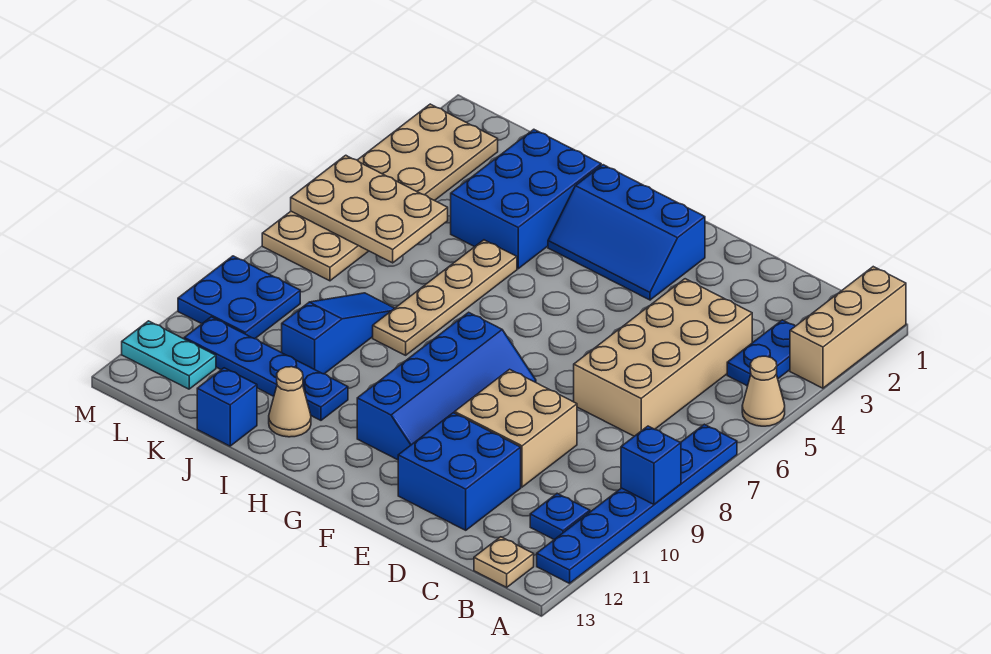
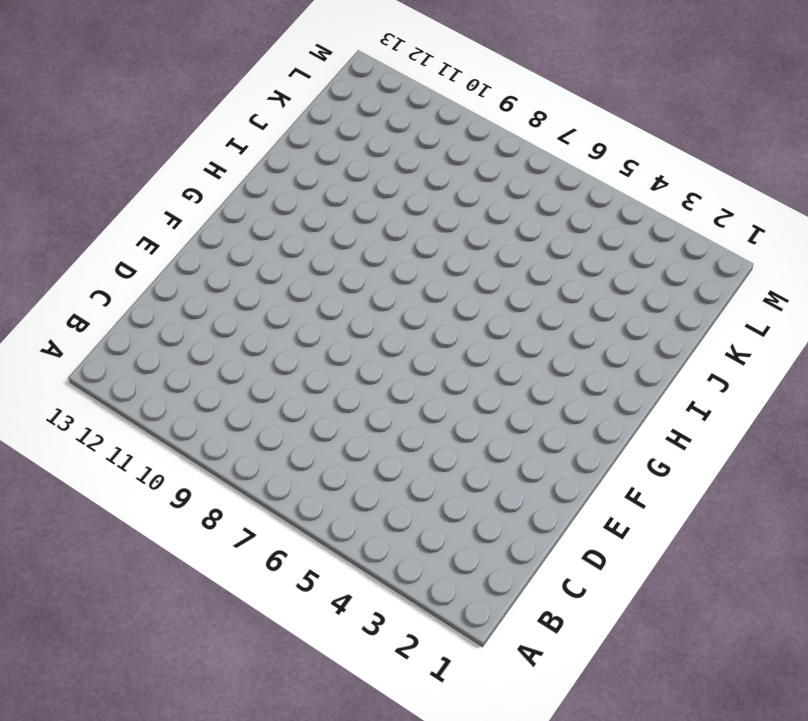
none -> tan 1x3 brick [790,267,906,388]
none -> tan 1x1 cone [742,356,785,426]
none -> blue 1x6 plate [537,424,737,583]

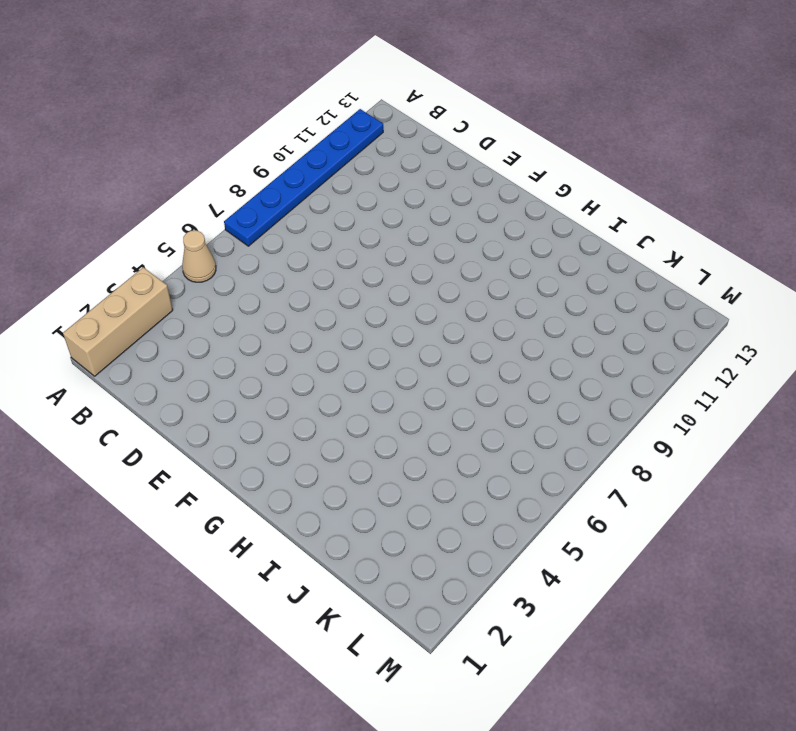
none -> blue 1x2 plate [727,320,795,386]
none -> blue 1x1 plate [530,494,590,540]
none -> tan 1x1 plate [474,537,534,587]

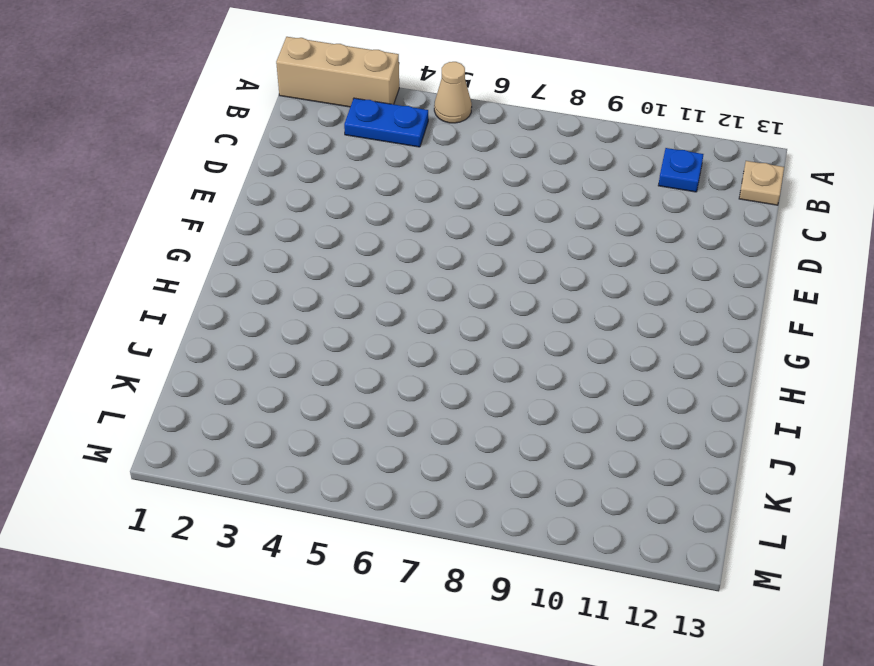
none -> blue 1x6 plate [537,424,737,583]
none -> tan 2x4 brick [574,279,752,436]
none -> tan 2x2 brick [455,369,577,487]

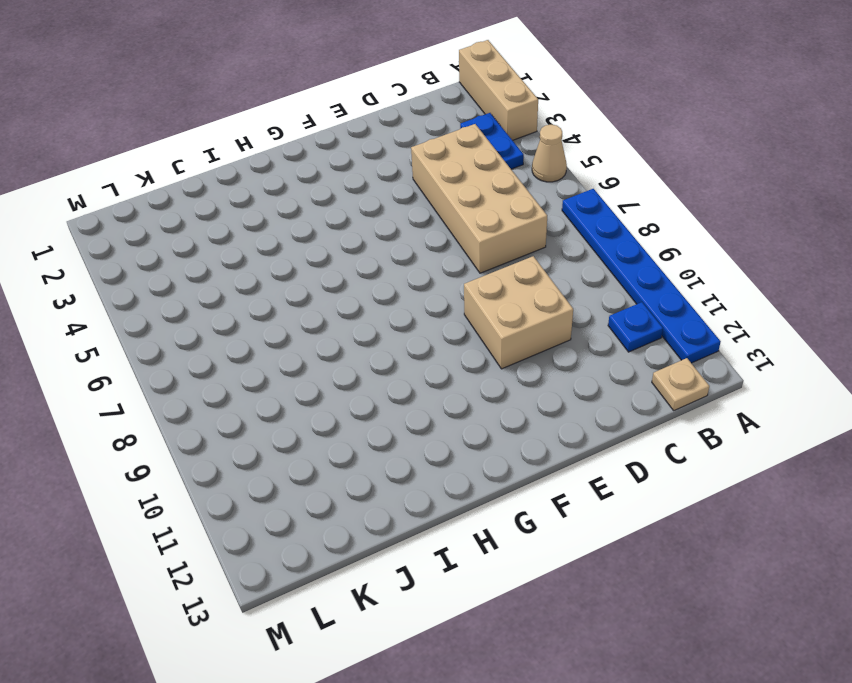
none -> blue 2x2 brick [398,413,521,530]
none -> blue 2x3 slope [548,165,705,300]
none -> blue 2x4 slope [357,312,536,460]

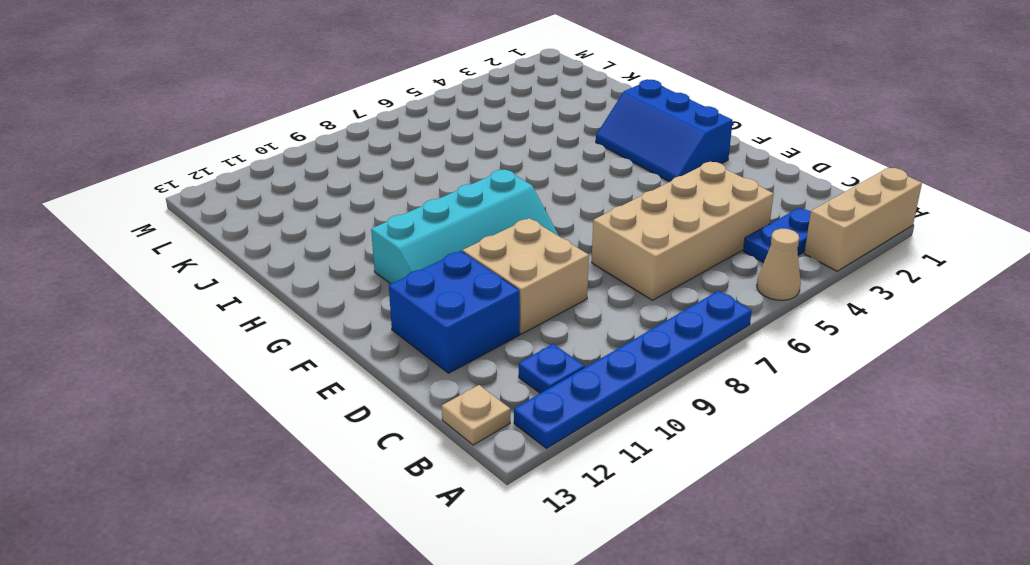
cyan 2x4 slope [371,170,559,284] -> blue 2x4 slope [357,312,536,460]
none -> blue 2x3 brick [451,129,601,269]
none -> tan 1x4 plate [373,240,517,355]
none -> blue 1x4 plate [184,317,348,420]

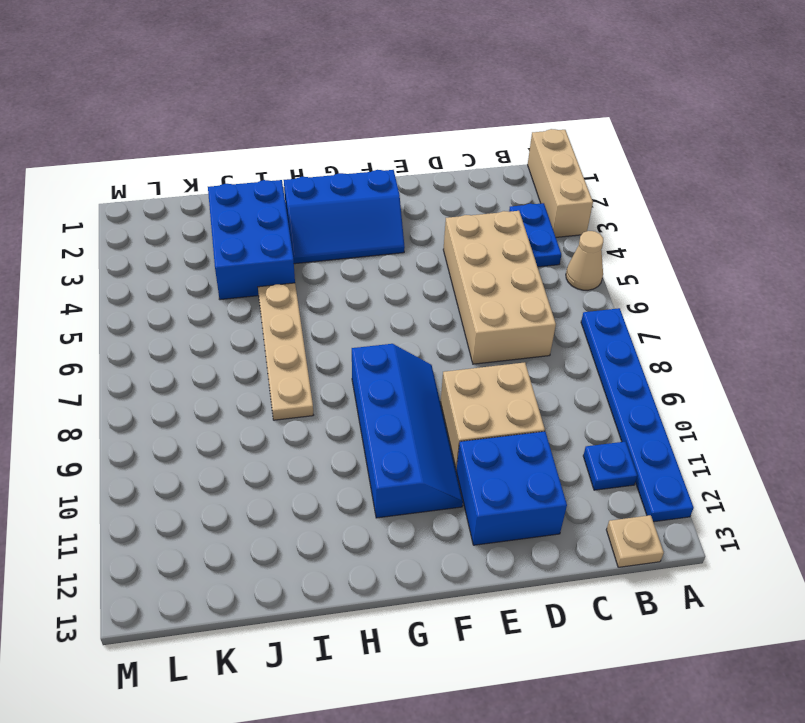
none -> blue 1x4 plate [184,317,348,420]
none -> tan 1x1 cone [269,367,311,437]
none -> blue 1x3 slope [282,293,395,374]

